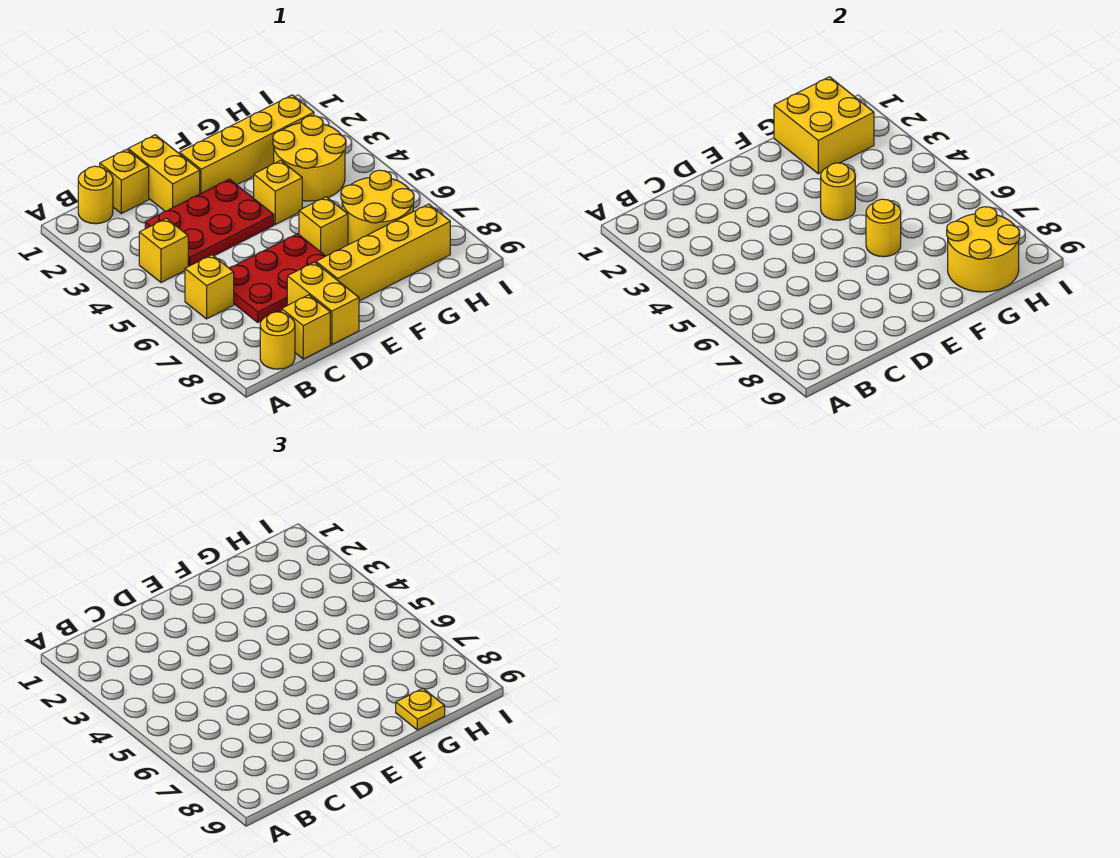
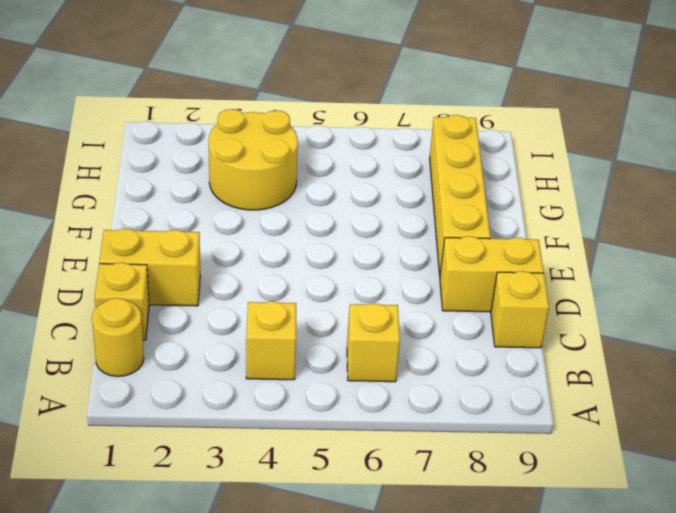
none -> yellow 1x1 round brick [260,312,295,369]
none -> red 2x3 plate [145,179,274,266]
none -> red 2x3 plate [229,234,325,322]

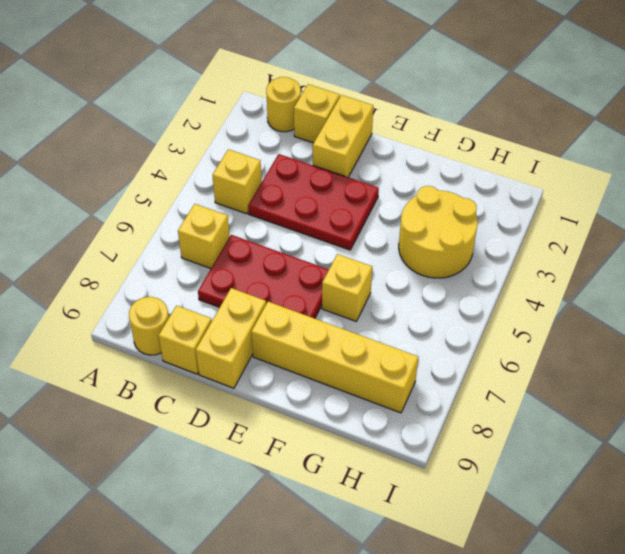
none -> yellow 1x4 brick [180,95,314,194]
none -> yellow 1x1 brick [254,160,302,224]
none -> yellow 2x2 round brick [341,170,414,245]

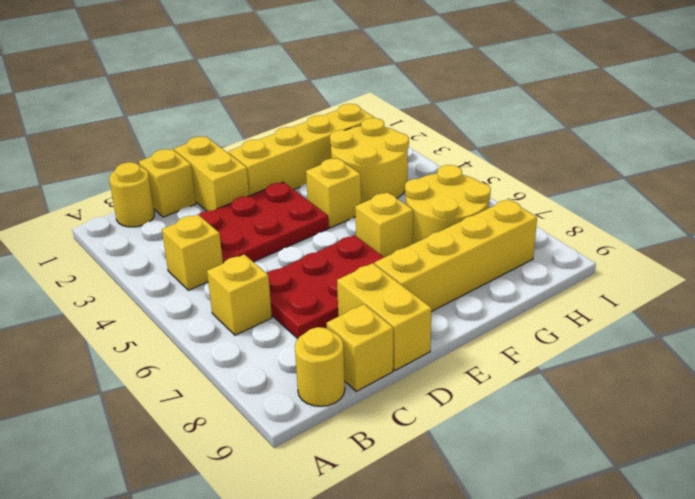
none -> yellow 1x1 round brick [821,163,855,220]
none -> yellow 1x1 round brick [866,199,901,257]
none -> yellow 2x2 brick [774,77,874,174]

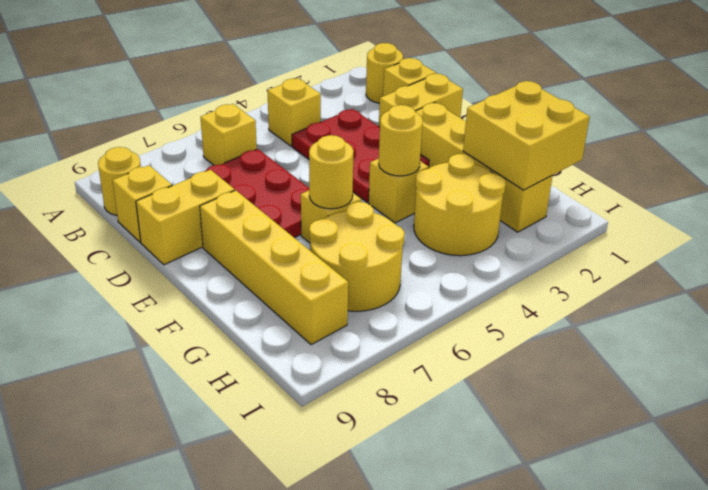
none -> yellow 2x2 round brick [947,207,1020,292]
none -> yellow 1x1 plate [396,688,445,730]

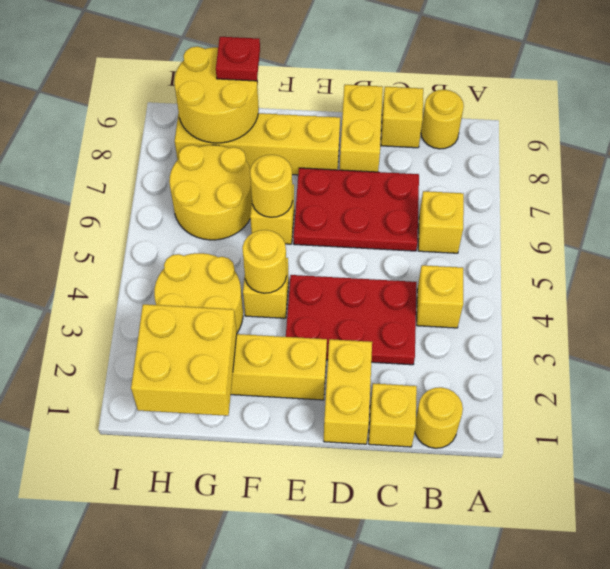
red 1x1 plate [216,37,260,81] -> yellow 1x1 plate [396,688,445,730]

